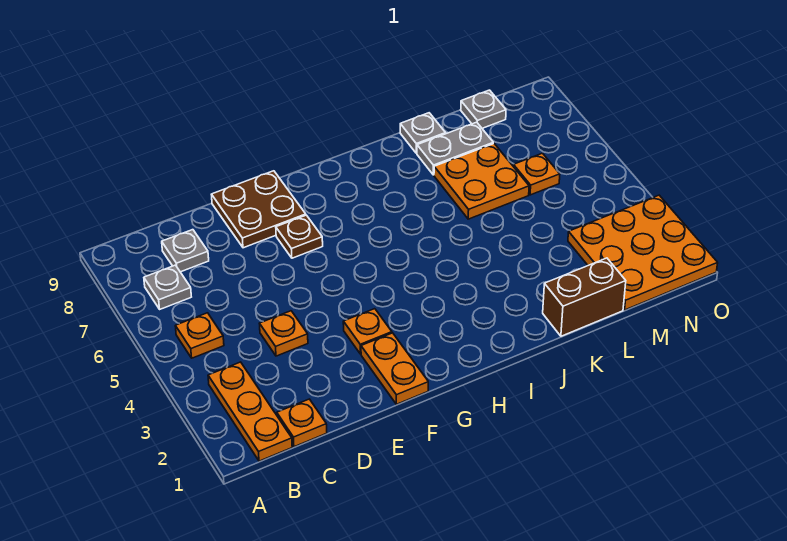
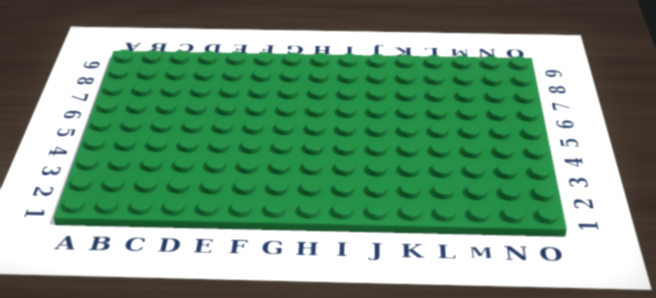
none -> orange 1x3 plate [208,362,292,461]
none -> orange 1x1 plate [175,313,224,358]
none -> grey 1x1 plate [144,265,191,309]

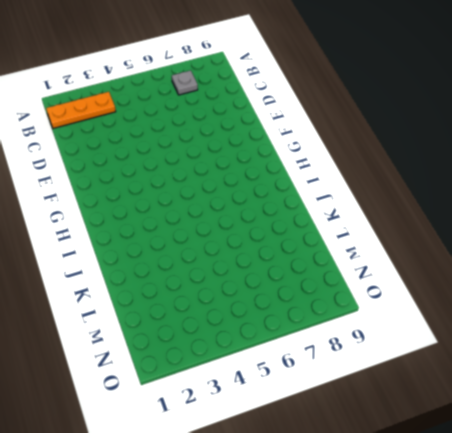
none -> orange 1x1 plate [175,313,224,358]
none -> orange 1x1 plate [277,399,327,447]
none -> grey 1x1 plate [162,230,209,272]

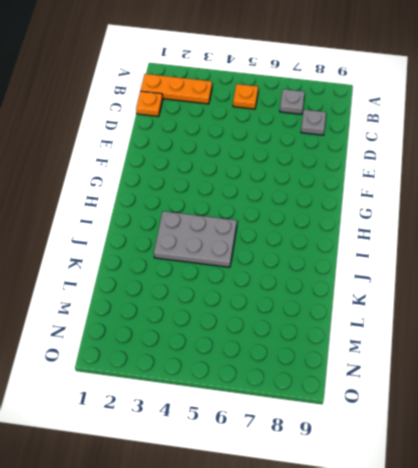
grey 2x3 plate [154,211,237,267] -> none
none -> orange 1x1 plate [259,311,308,356]
none -> brown 2x2 plate [211,171,306,248]
none -> orange 1x2 plate [361,333,428,404]

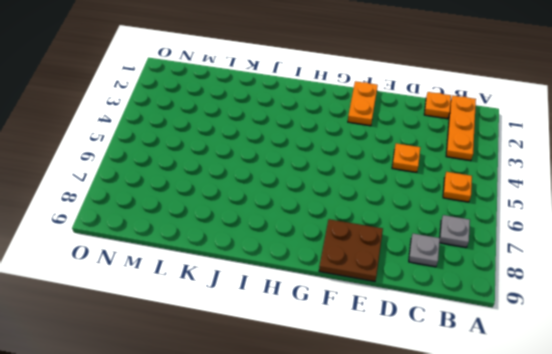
none -> orange 1x1 plate [343,309,392,354]
none -> brown 1x1 plate [276,215,323,258]
none -> brown 1x2 brick [543,258,626,336]

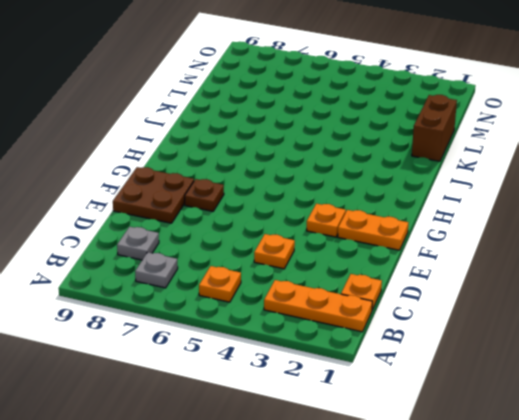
none -> orange 2x2 plate [434,144,529,219]
none -> grey 1x2 plate [417,122,493,175]
none -> grey 1x1 plate [400,113,446,153]

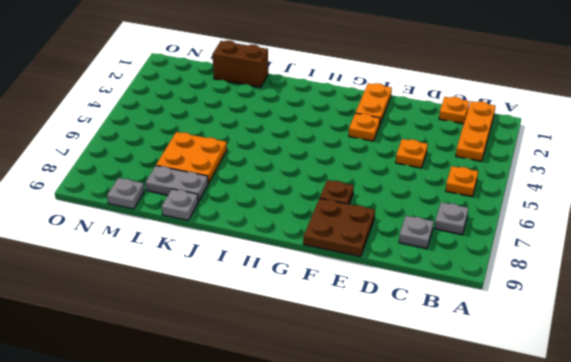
none -> orange 3x3 plate [568,195,718,310]
none -> orange 1x1 plate [513,153,560,195]

